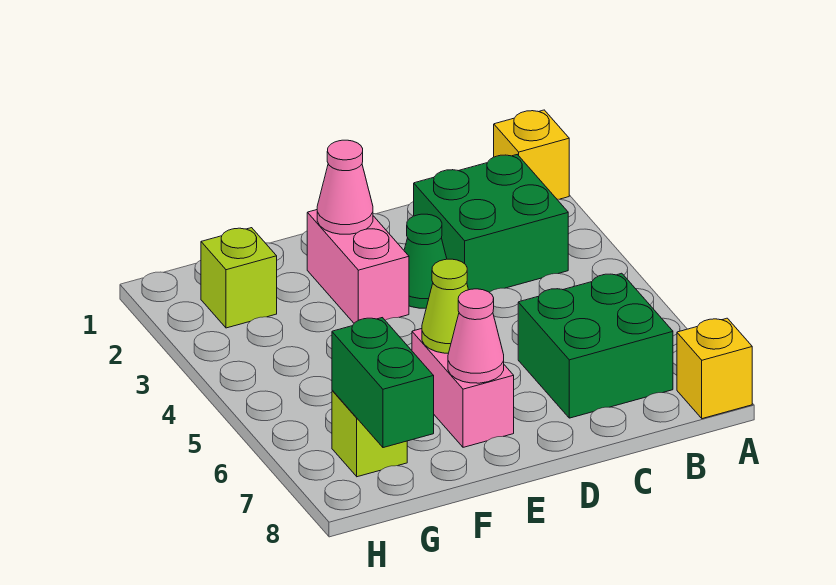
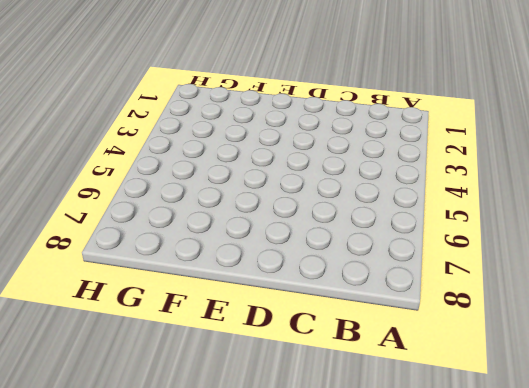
none -> yellow 1x1 brick [494,110,569,199]
none -> yellow 1x1 brick [677,318,752,419]
none -> green 2x2 brick [414,155,568,292]

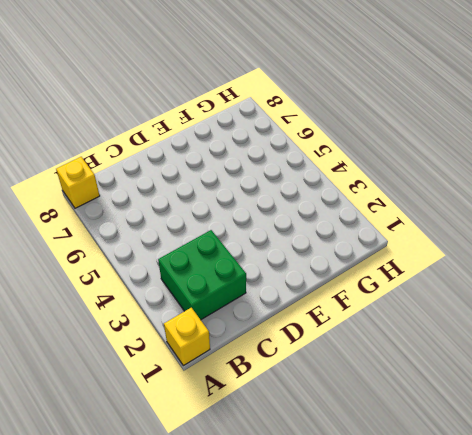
none -> green 2x2 brick [518,273,673,418]
none -> green 1x1 cone [404,214,447,308]
none -> pink 1x2 brick [307,210,409,323]

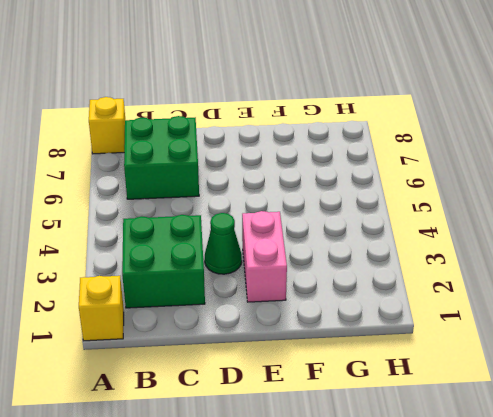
none -> pink 1x2 brick [412,329,514,447]
none -> lime 1x1 brick [201,228,277,328]
none -> lime 1x1 brick [332,390,407,477]

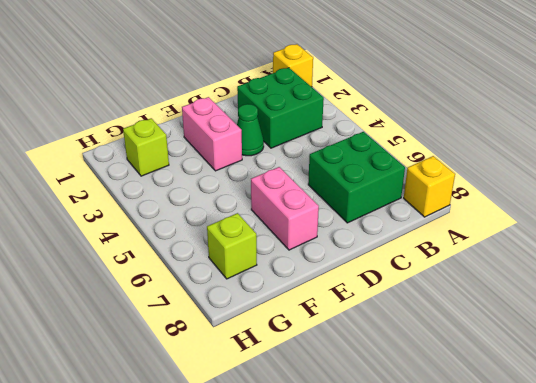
none -> pink 1x1 cone [317,140,373,234]
none -> lime 1x1 cone [422,259,468,353]
none -> pink 1x1 cone [448,289,504,383]

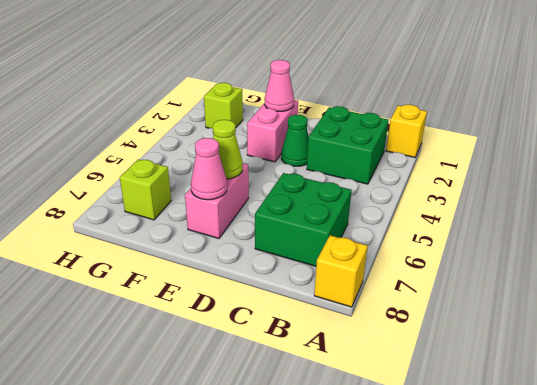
none -> green 1x2 brick [332,318,434,448]

